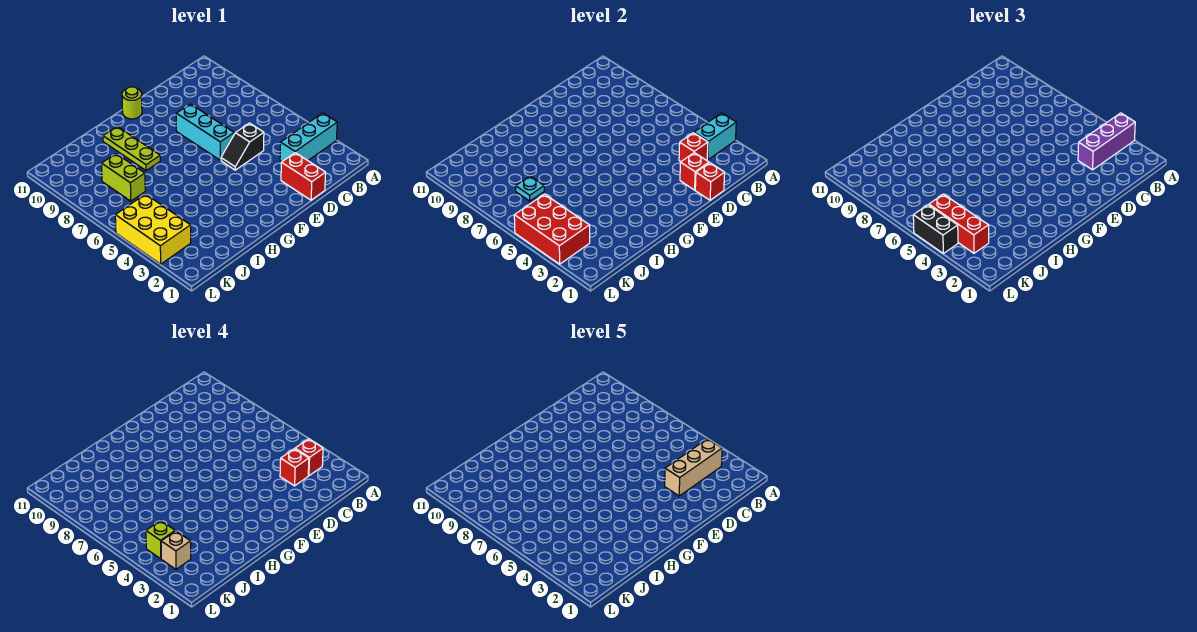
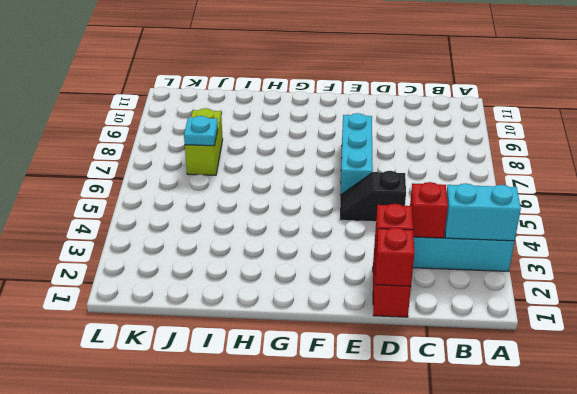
none -> lime 1x1 round brick [122,87,142,119]
none -> lime 1x3 plate [103,127,160,170]
none -> yellow 2x3 brick [115,194,191,264]

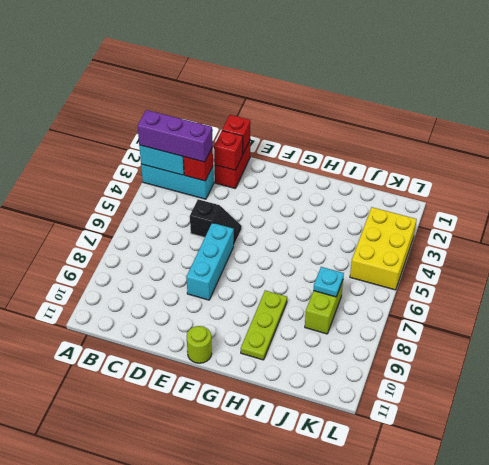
none -> red 2x3 brick [514,194,590,264]
none -> red 1x3 brick [929,194,989,253]
none -> black 1x2 brick [913,205,958,253]

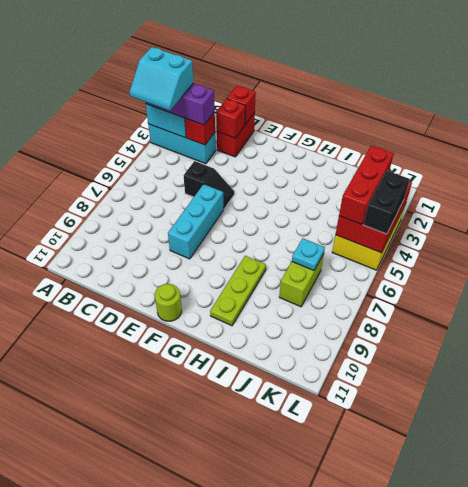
cyan 2x2 slope [130,47,193,111] -> red 1x1 brick [295,439,323,476]
none -> red 1x1 brick [280,449,309,486]
none -> tan 1x1 brick [161,531,191,569]
none -> lime 1x1 brick [146,521,175,559]

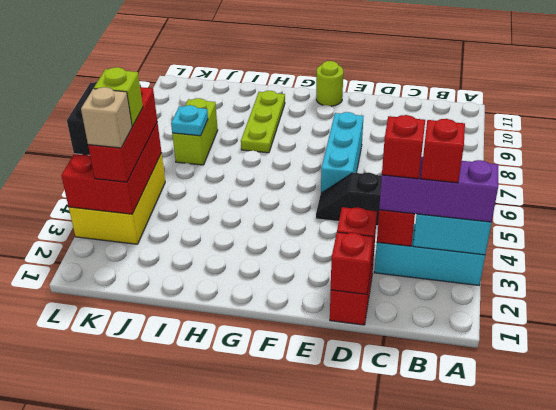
none -> tan 1x3 brick [665,439,722,496]

